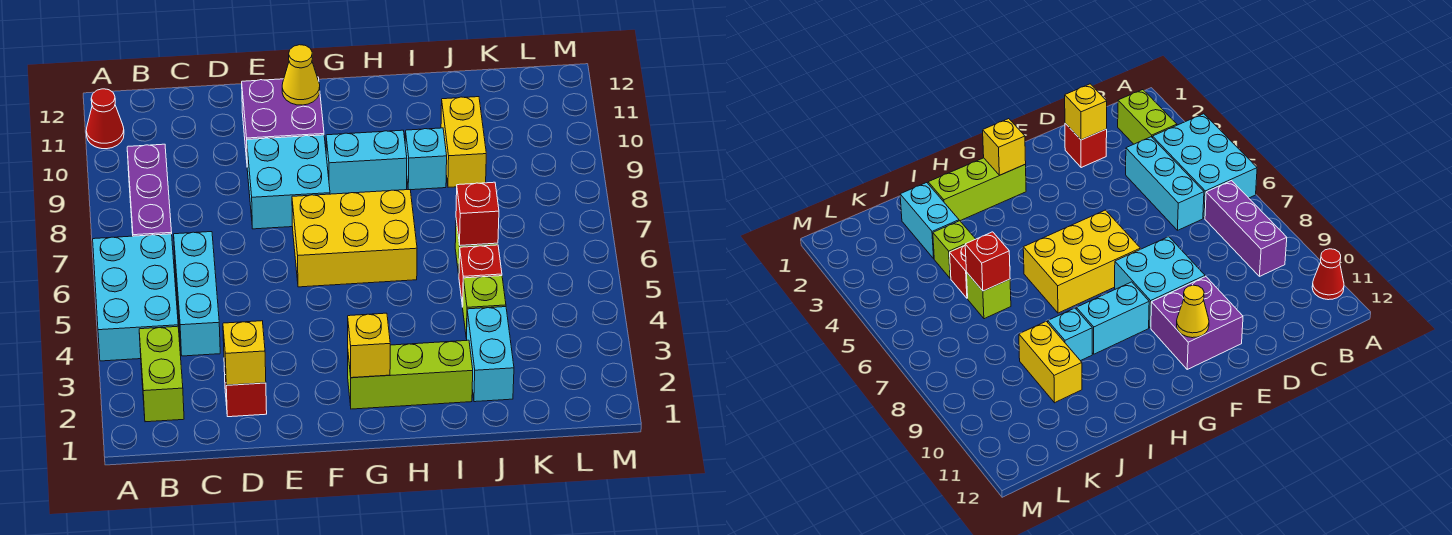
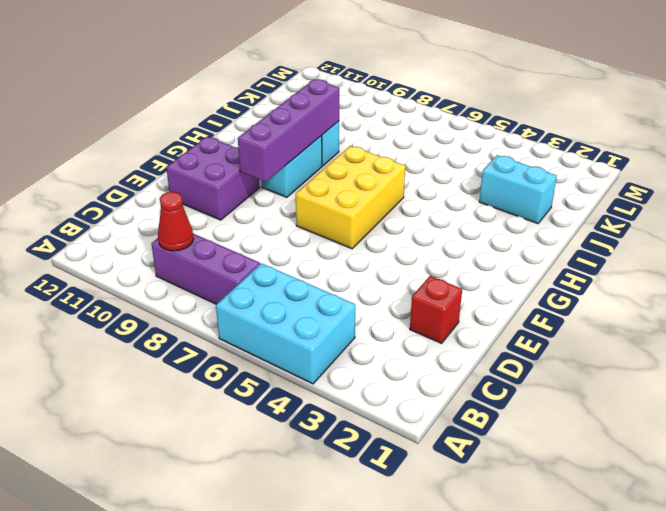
red 1x1 cone [158,192,194,251] -> red 1x1 cone moved to [86,89,124,149]
purple 1x4 brick [238,79,339,182] -> none
none -> lime 1x2 brick [139,326,184,422]
none -> cyan 1x3 brick [174,232,220,356]
none -> cyan 2x2 brick [247,135,330,229]

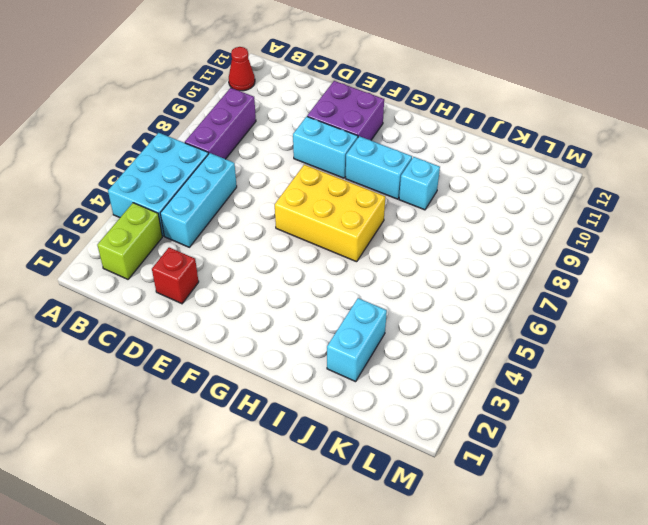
cyan 1x2 brick [293,117,358,178] -> cyan 2x2 brick [247,135,330,229]
none -> lime 1x3 brick [348,340,473,409]
none -> lime 1x1 brick [463,276,506,339]
none -> red 1x1 brick [459,245,502,307]

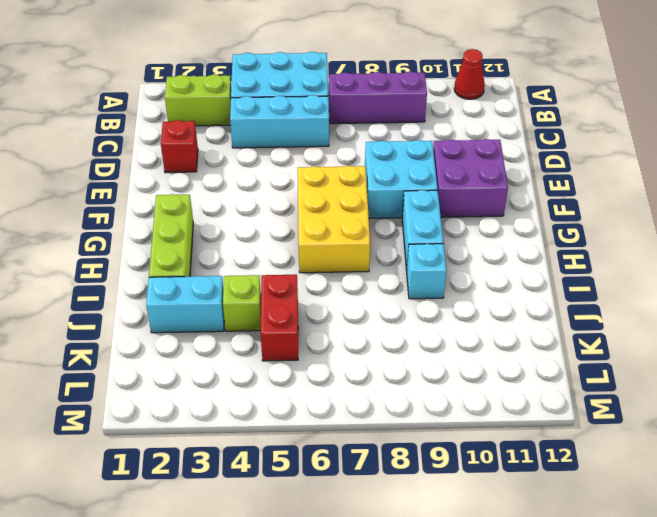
red 1x2 brick [261,275,298,361] -> red 1x1 brick [459,245,502,307]
none -> lime 1x1 brick [967,273,1011,319]
none -> yellow 1x2 brick [441,97,486,187]
none -> yellow 1x1 brick [223,321,266,385]

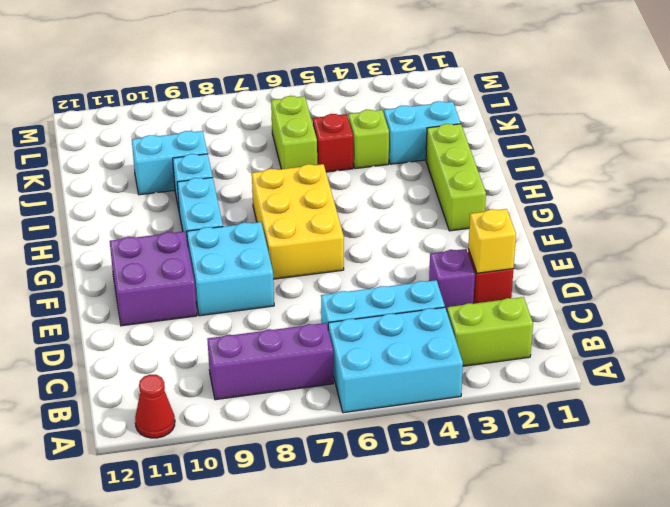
purple 1x1 brick [429,249,475,311] -> none
lime 1x2 brick [271,96,317,169] -> lime 1x1 brick [967,273,1011,319]
cyan 1x2 brick [132,131,208,195] -> yellow 1x2 brick [441,97,486,187]
none -> yellow 1x1 cone [282,45,320,105]
none -> yellow 1x1 brick [348,313,390,378]
none -> red 1x1 brick [456,182,499,246]

